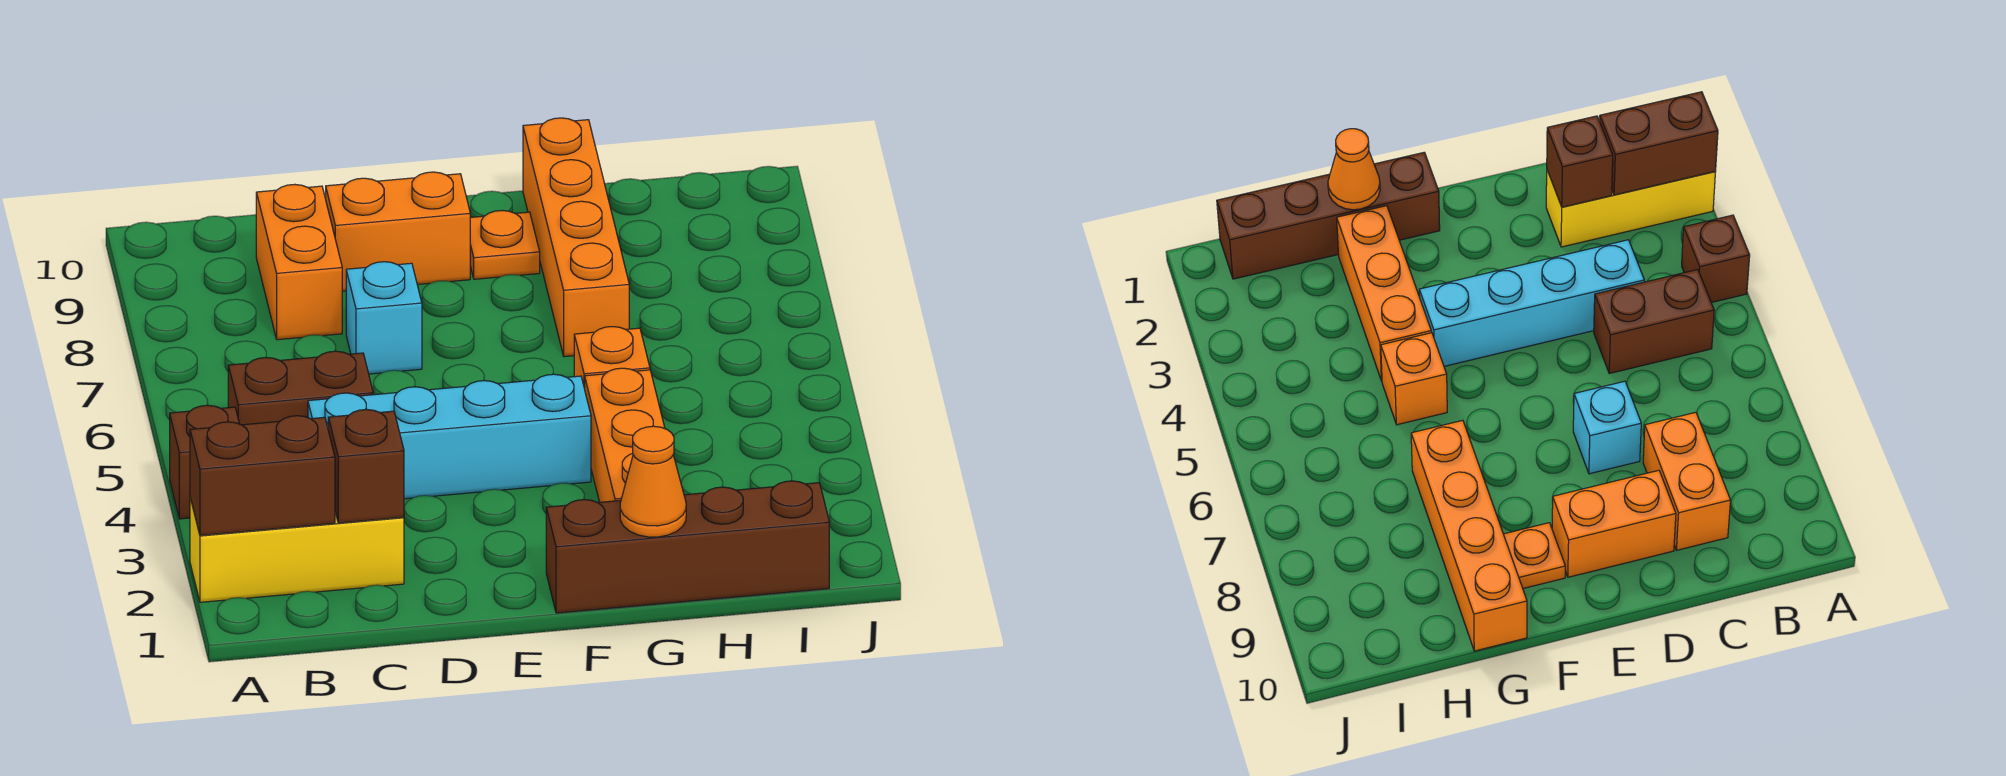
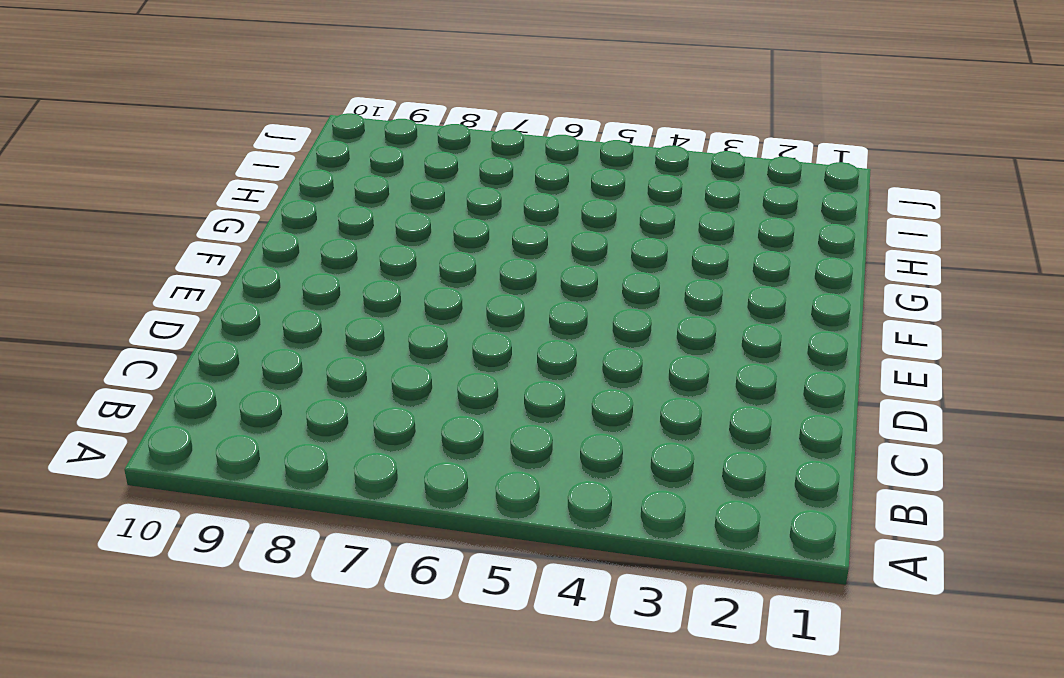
none -> yellow 1x3 brick [190,498,404,602]
none -> brown 1x1 brick [170,405,239,519]
none -> brown 1x2 brick [228,351,373,425]

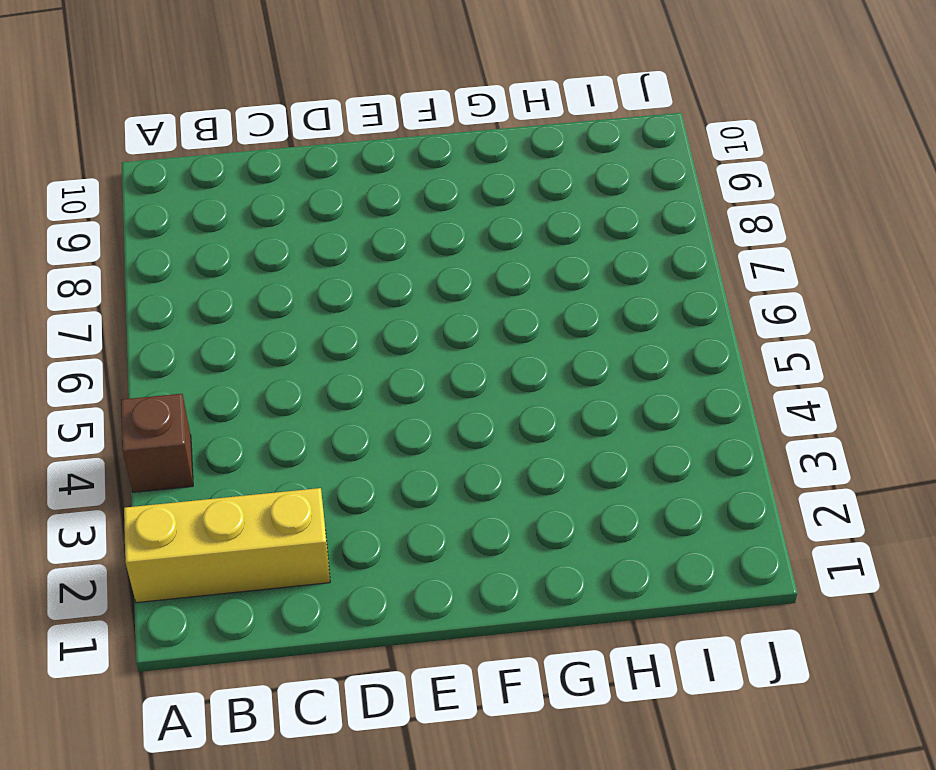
none -> brown 1x2 brick [228,351,373,425]
none -> cyan 1x4 brick [308,374,591,499]
none -> orange 1x2 brick [256,184,342,340]

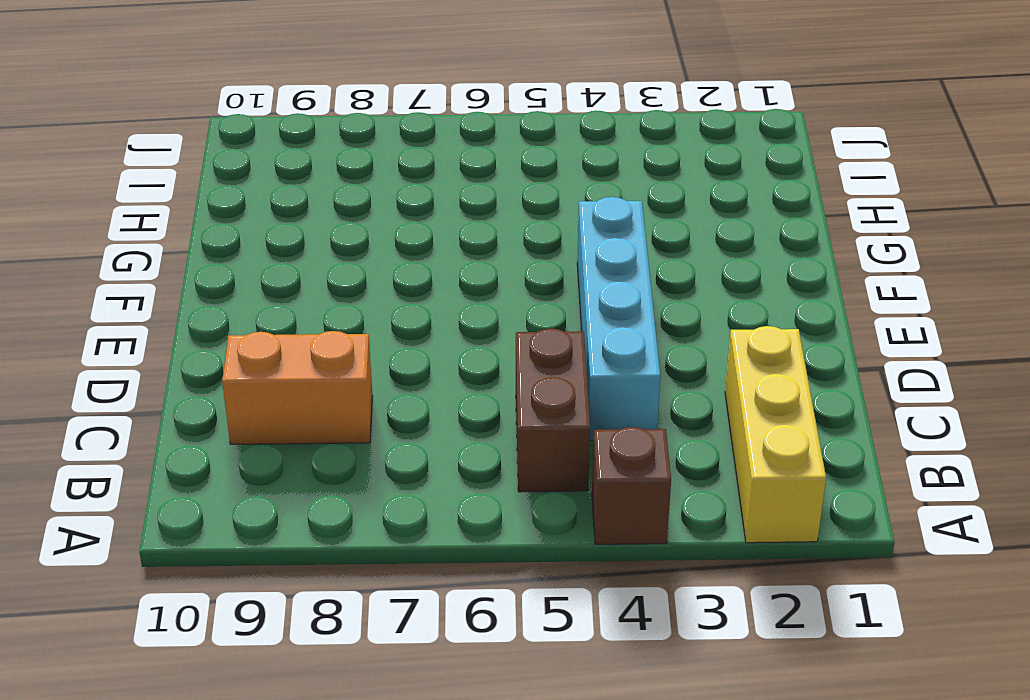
none -> cyan 1x1 brick [346,262,422,374]
none -> orange 1x2 brick [326,172,470,291]
none -> brown 1x4 brick [546,481,829,613]

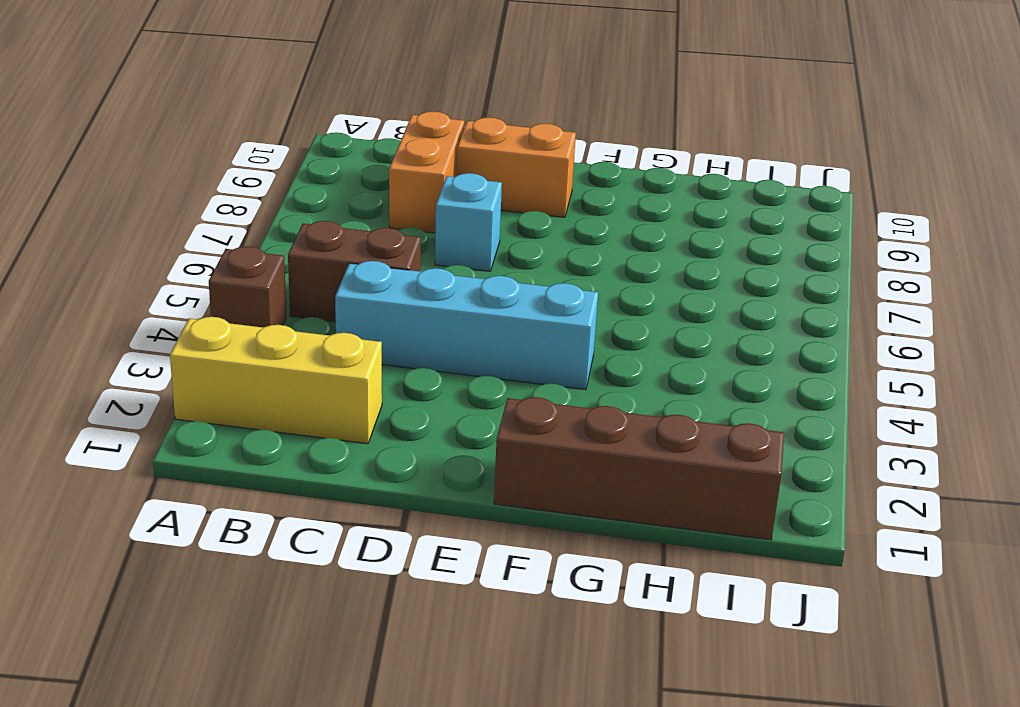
none -> orange 1x1 plate [470,210,540,279]
none -> orange 1x3 brick [585,368,665,502]
none -> orange 1x1 brick [574,327,650,389]

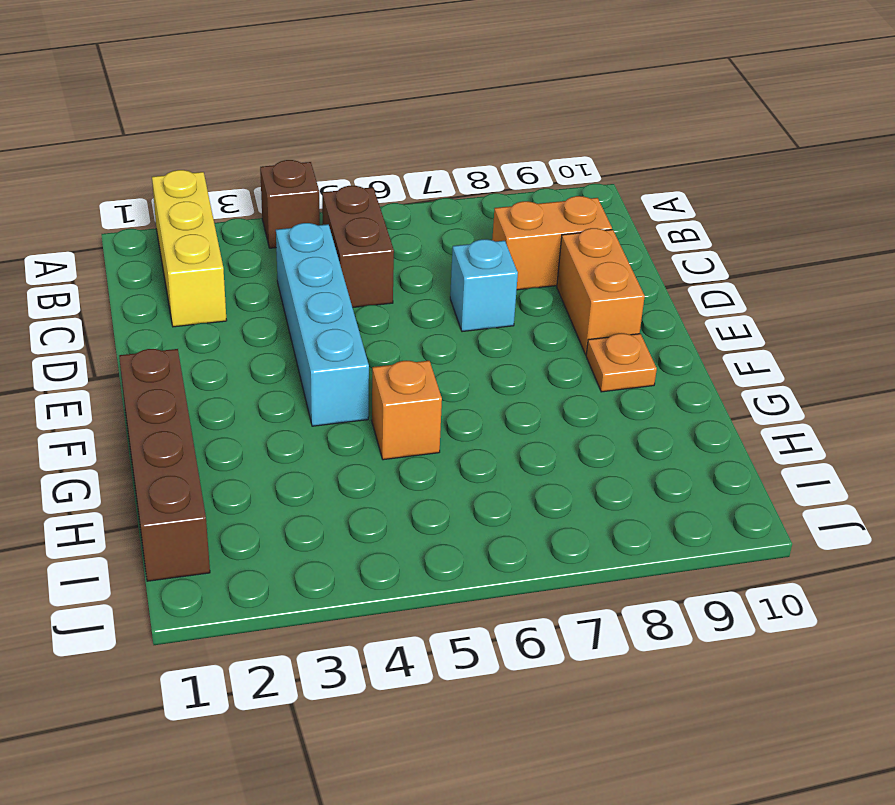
none -> orange 1x3 brick [585,368,665,502]
none -> orange 1x4 brick [523,118,629,357]
none -> brown 1x2 brick [190,416,335,535]

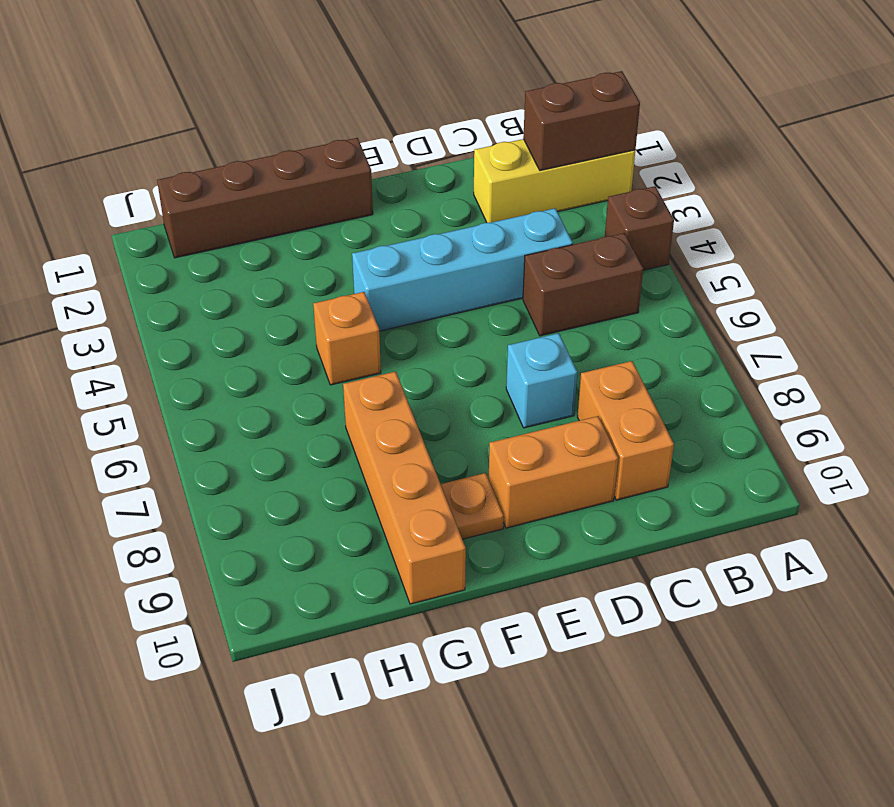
none -> orange 1x3 brick [585,368,665,502]
none -> brown 1x1 brick [328,409,404,523]
none -> orange 1x1 cone [620,426,686,537]

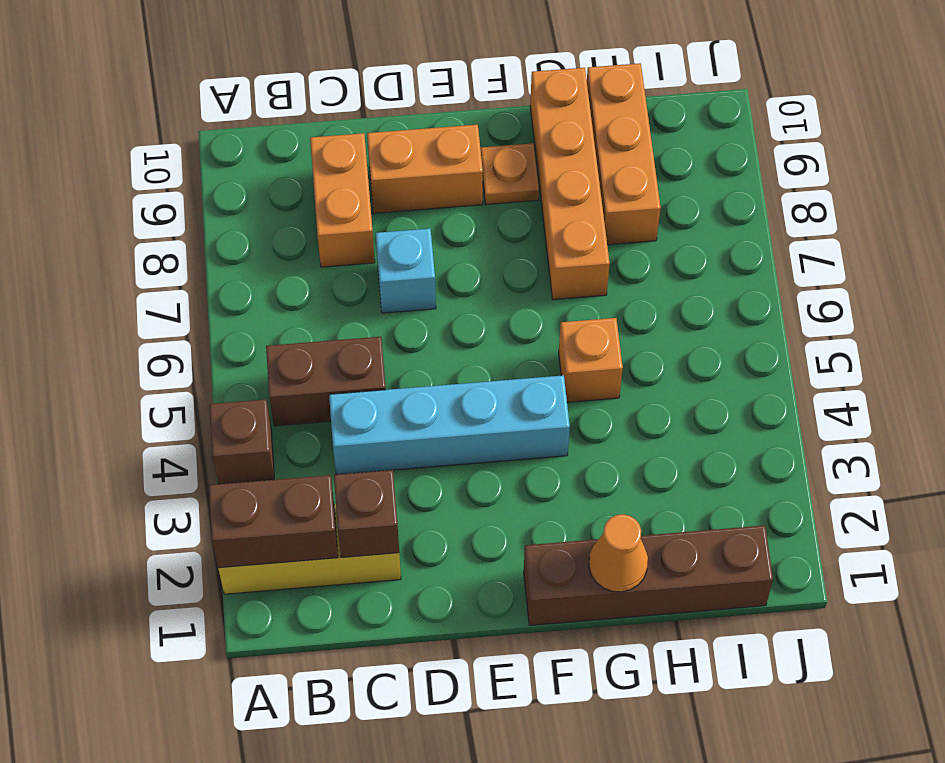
orange 1x3 brick [587,63,661,245] -> orange 1x3 brick moved to [585,368,665,502]

